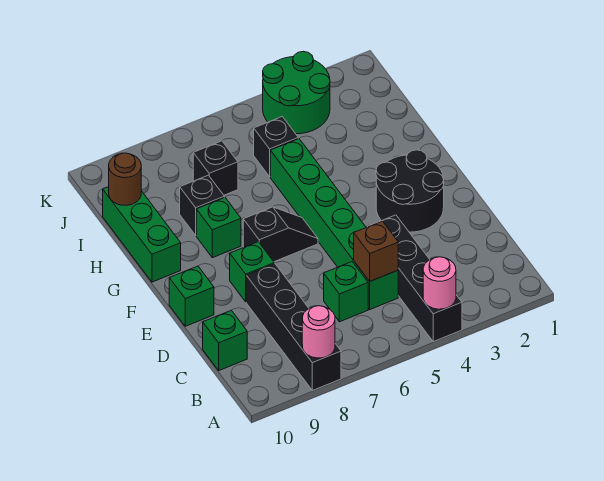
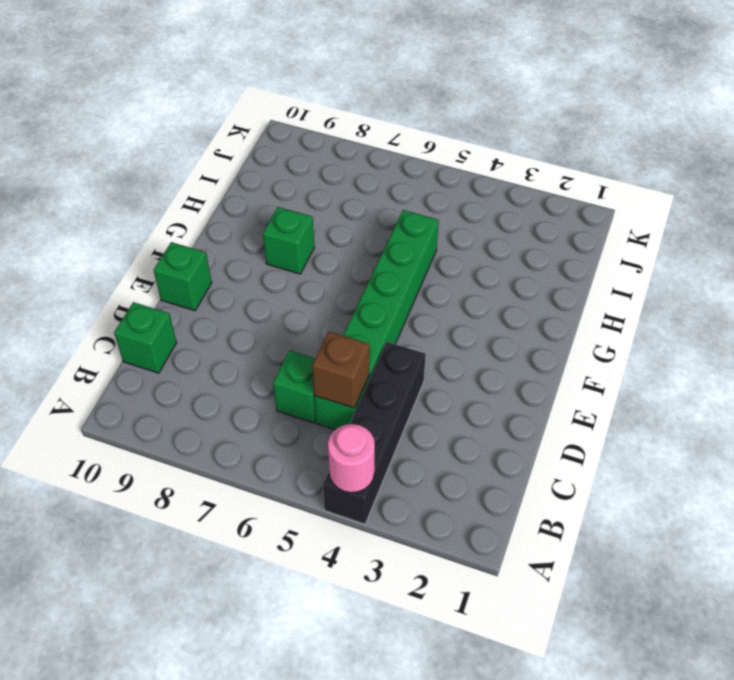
none -> black 1x4 brick [246,264,341,390]
none -> black 2x2 round brick [376,150,444,232]
none -> green 1x1 brick [230,242,274,302]

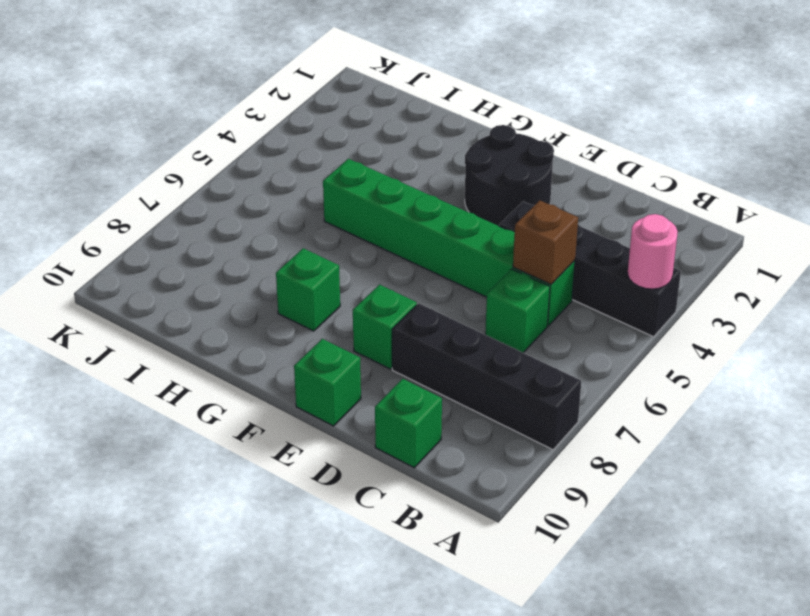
none -> black 1x2 slope [243,207,318,262]
none -> green 1x3 brick [103,187,181,282]
none -> black 1x1 brick [180,175,224,235]

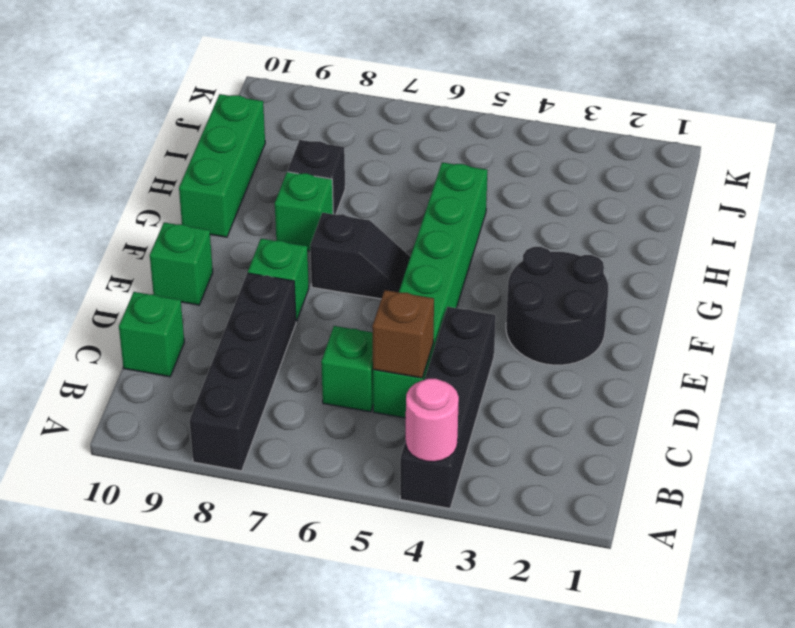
none -> black 1x1 brick [254,117,298,177]
none -> black 1x1 brick [193,141,238,195]
none -> green 2x2 round brick [263,51,330,134]

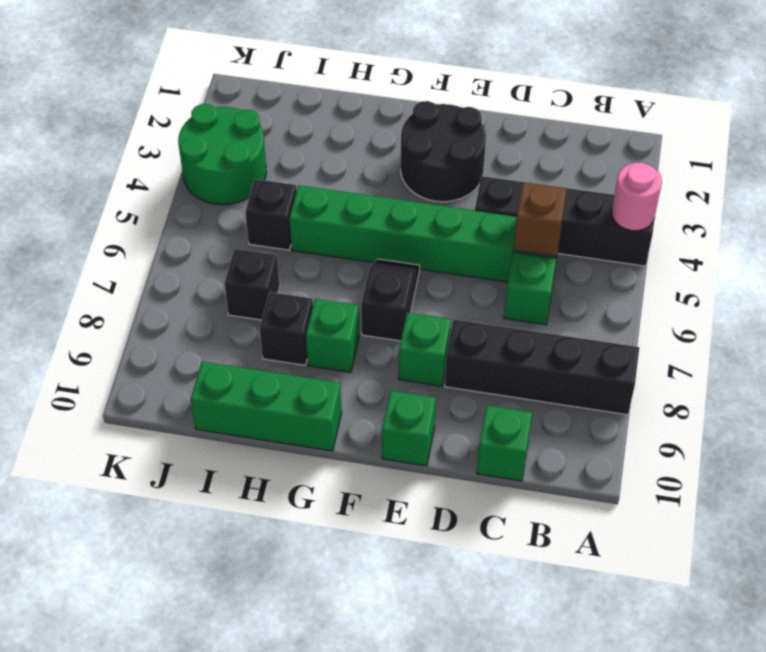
none -> pink 1x1 round brick [302,306,335,358]
none -> brown 1x1 round brick [109,153,141,205]

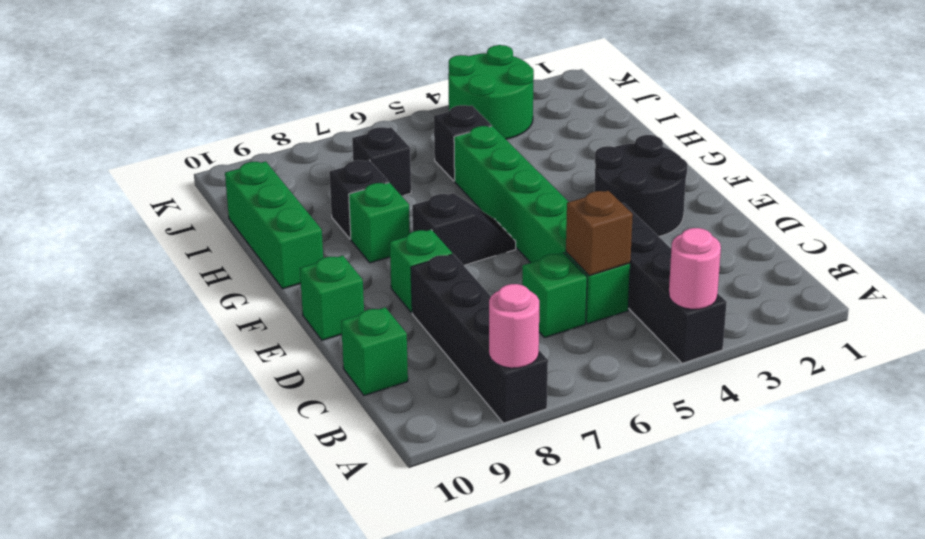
none -> brown 1x1 round brick [109,153,141,205]

